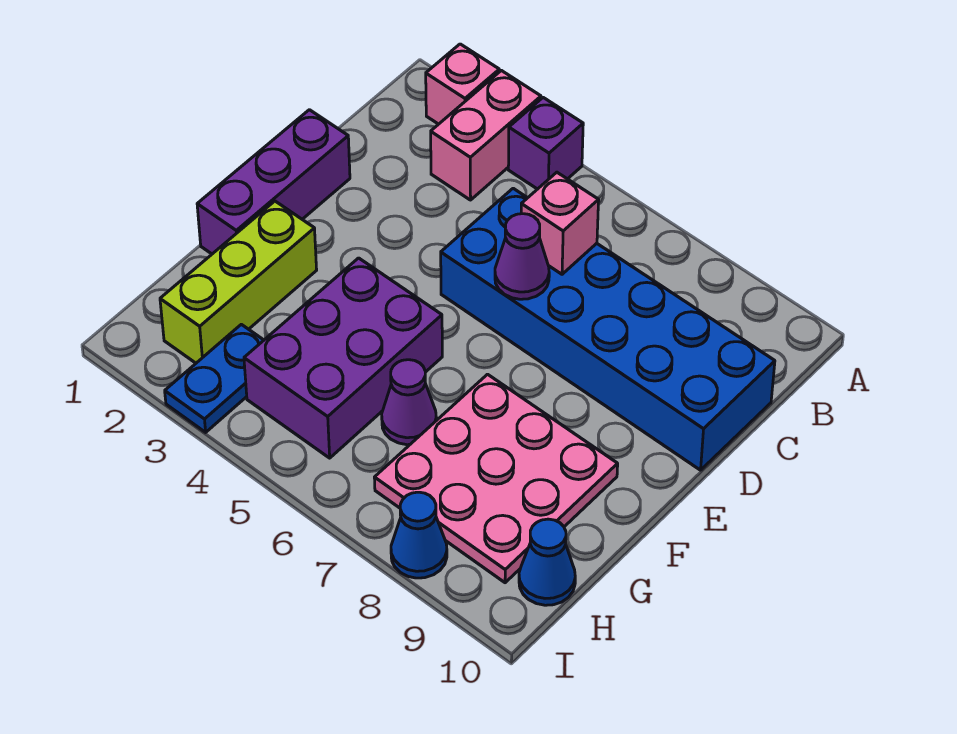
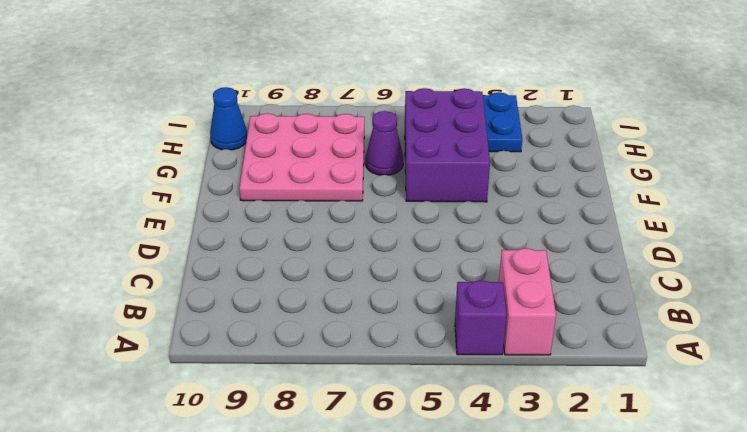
none -> pink 1x1 brick [426,44,499,124]
none -> blue 2x6 brick [441,188,775,470]
none -> purple 1x3 brick [197,110,350,254]

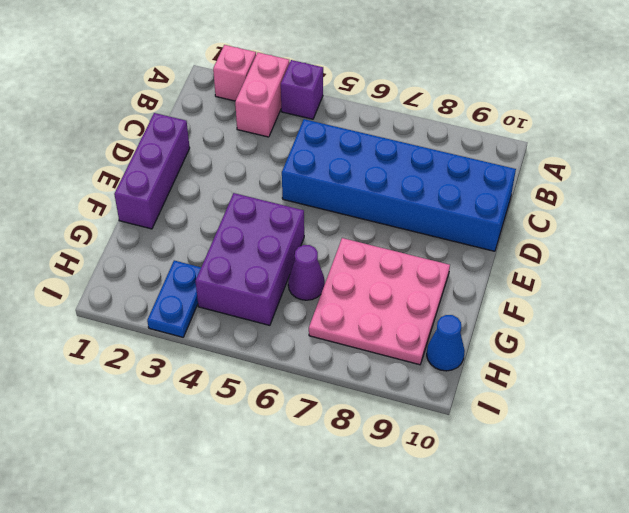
none -> lime 1x3 brick [160,201,317,363]
none -> blue 1x1 cone [391,492,447,578]
none -> pink 1x1 brick [521,172,599,274]

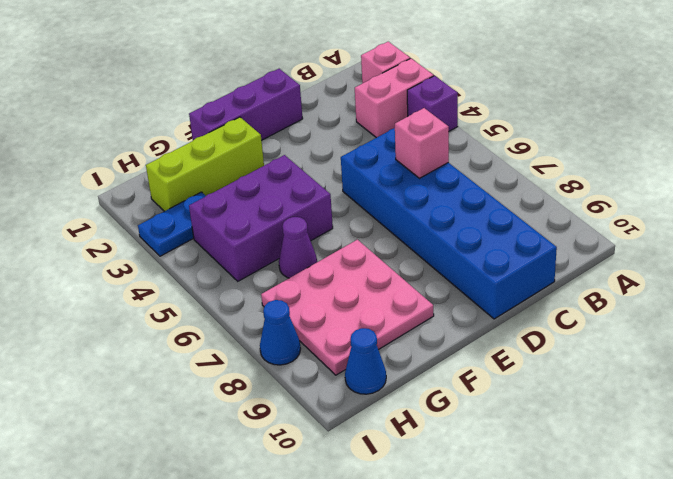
none -> purple 1x1 cone [495,214,549,299]

